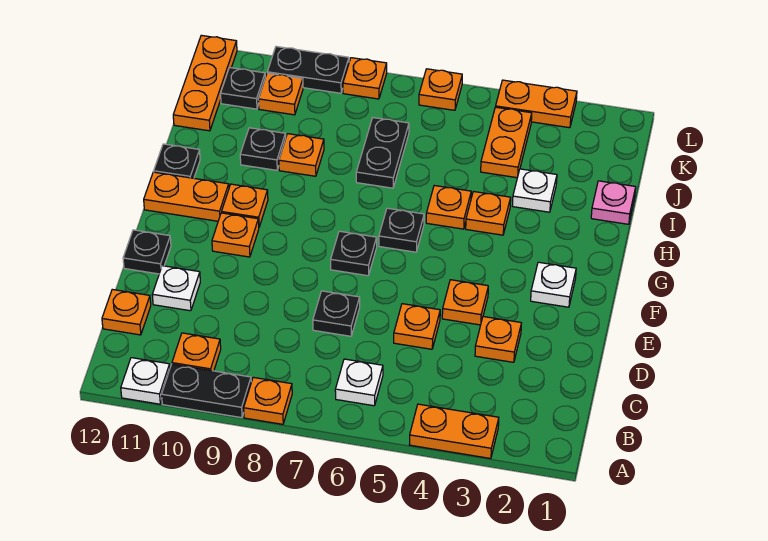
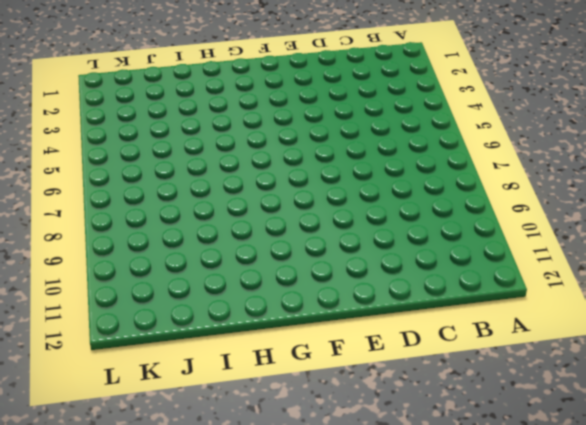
none -> orange 1x2 plate [410,404,499,459]
none -> orange 1x1 plate [244,377,292,424]
none -> black 1x2 plate [162,364,251,418]
none -> white 1x1 plate [121,358,170,404]

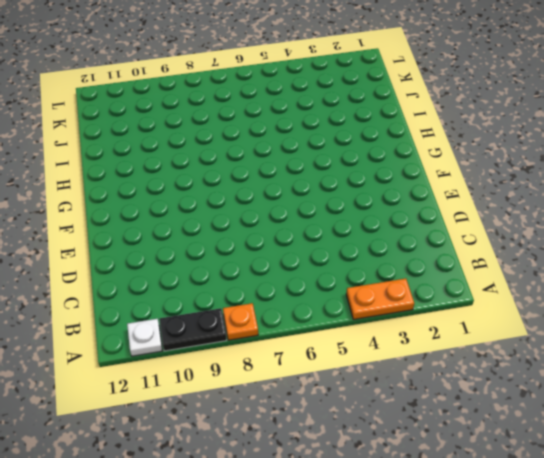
none -> white 1x1 plate [335,359,383,406]
none -> orange 1x1 plate [172,333,221,371]
none -> orange 1x1 plate [102,289,151,335]
none -> orange 1x1 plate [475,317,521,362]

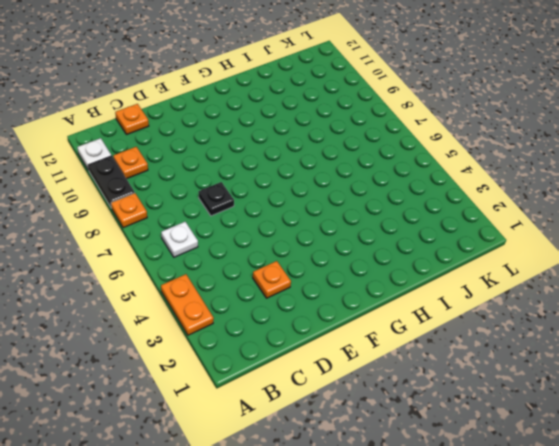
none -> orange 1x1 plate [394,304,440,349]
none -> white 1x1 plate [152,266,200,311]
none -> orange 1x1 plate [442,280,488,325]
none -> black 1x1 plate [123,230,171,274]

